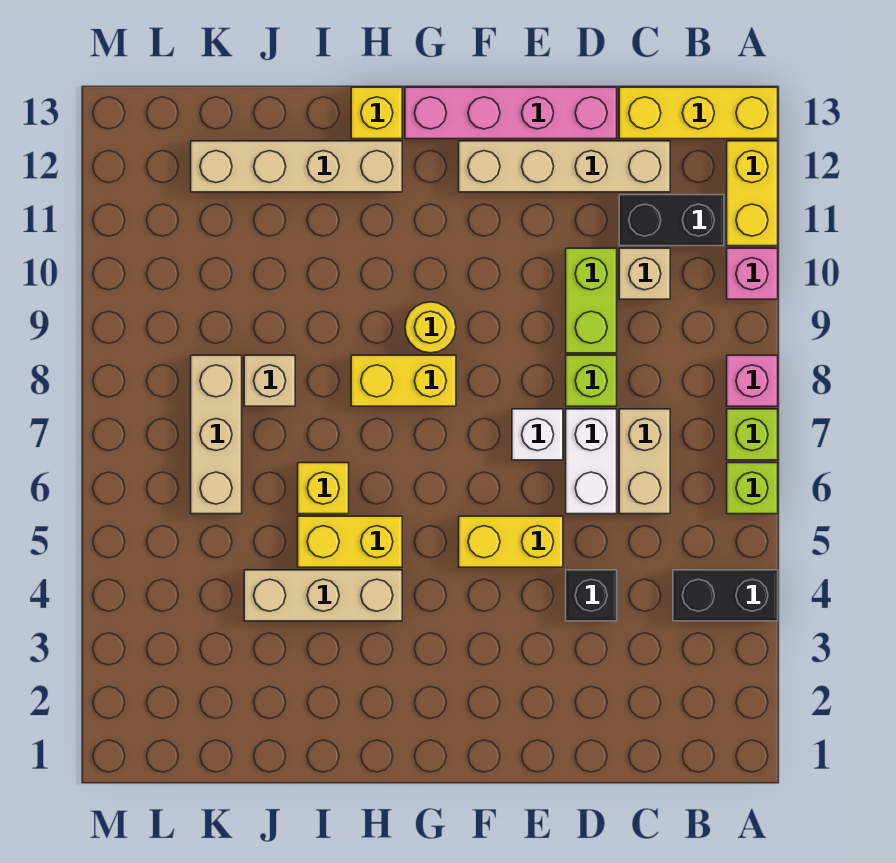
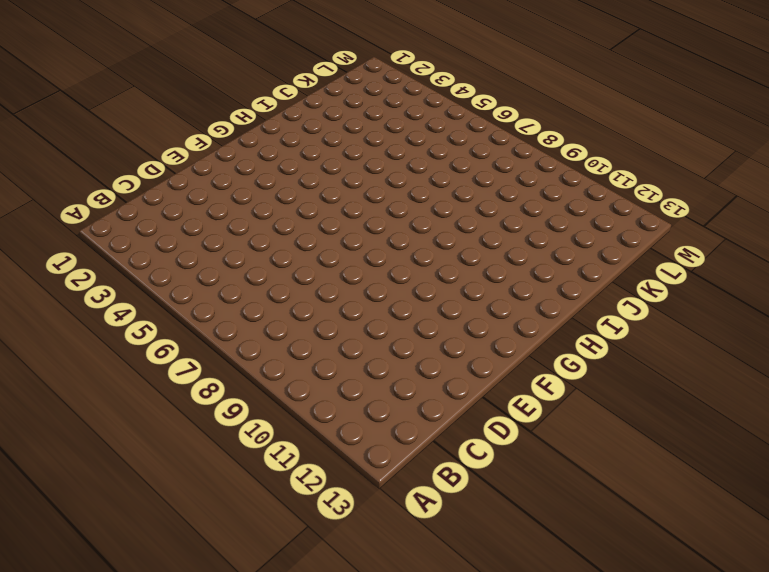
none -> black 1x2 brick [673,570,778,621]
none -> lime 1x1 brick [727,463,778,514]
none -> lime 1x1 brick [727,409,778,460]

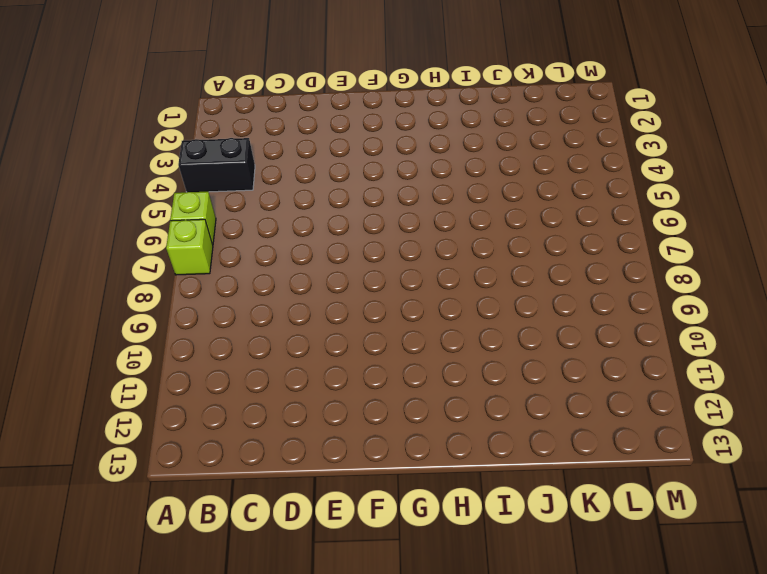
none -> pink 1x1 brick [727,355,778,406]
none -> pink 1x1 brick [727,248,778,299]
none -> yellow 1x2 brick [727,141,778,246]

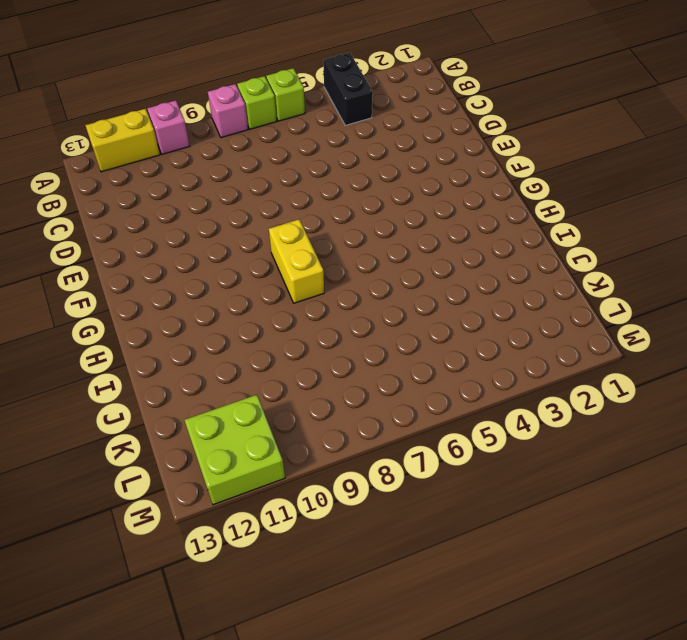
lime 2x2 brick [185,395,285,505] -> none
none -> yellow 1x3 brick [619,87,778,139]
none -> black 1x2 brick [619,195,724,246]
none -> tan 1x2 brick [619,409,670,514]

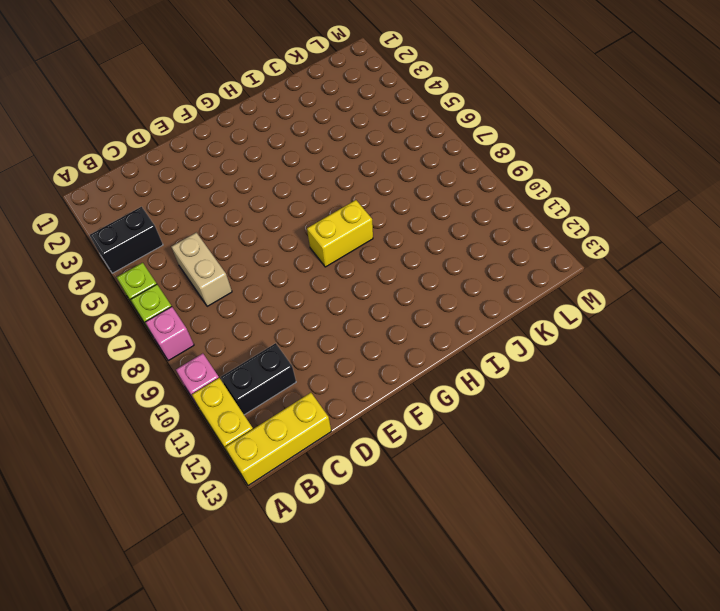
none -> tan 1x1 brick [619,248,670,299]
none -> tan 1x4 brick [459,141,670,192]
none -> black 1x1 brick [566,570,617,621]

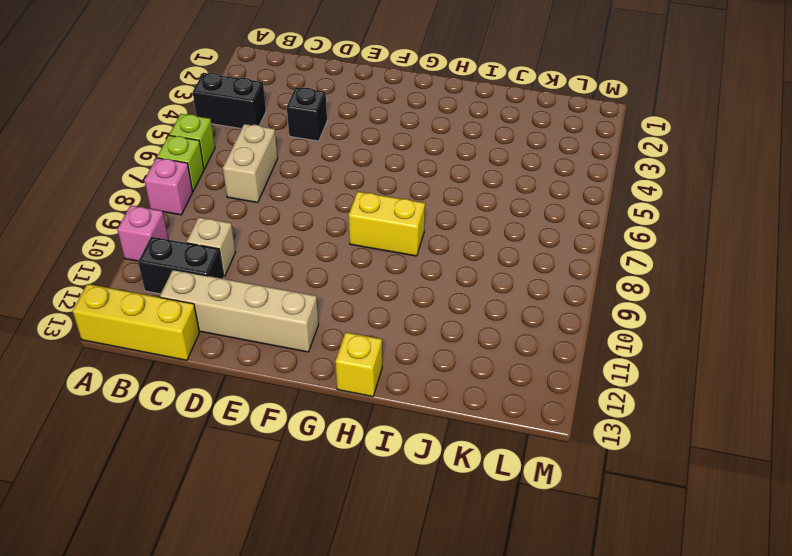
none -> yellow 1x2 brick [727,141,778,246]
none -> white 1x2 brick [566,409,617,514]
none -> lime 1x1 brick [566,355,617,406]

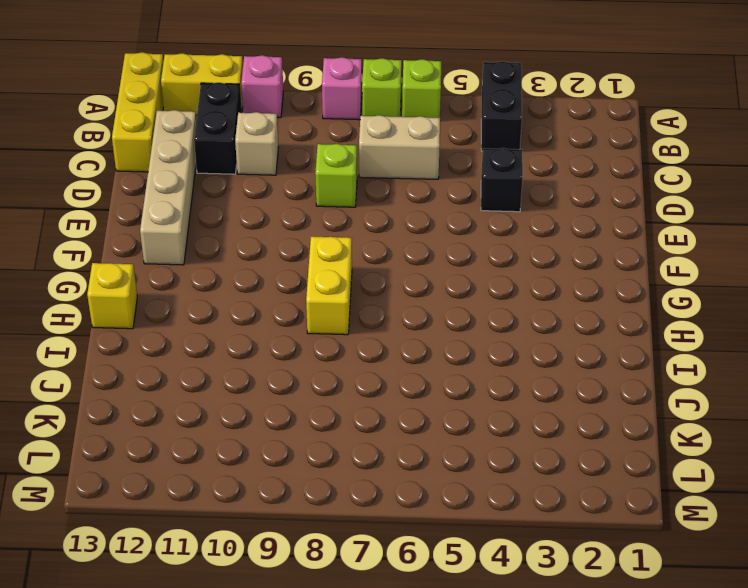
none -> white 1x2 brick [566,409,617,514]
none -> lime 1x2 brick [566,248,617,353]
none -> pink 1x4 brick [405,87,617,139]

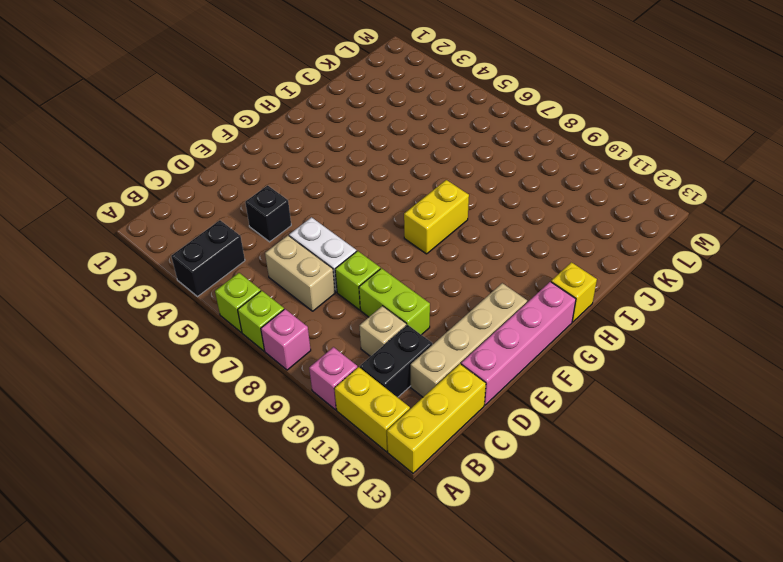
none -> yellow 1x2 brick [459,516,563,567]
none -> white 1x1 brick [512,409,563,460]
none -> yellow 1x1 round brick [405,302,456,353]

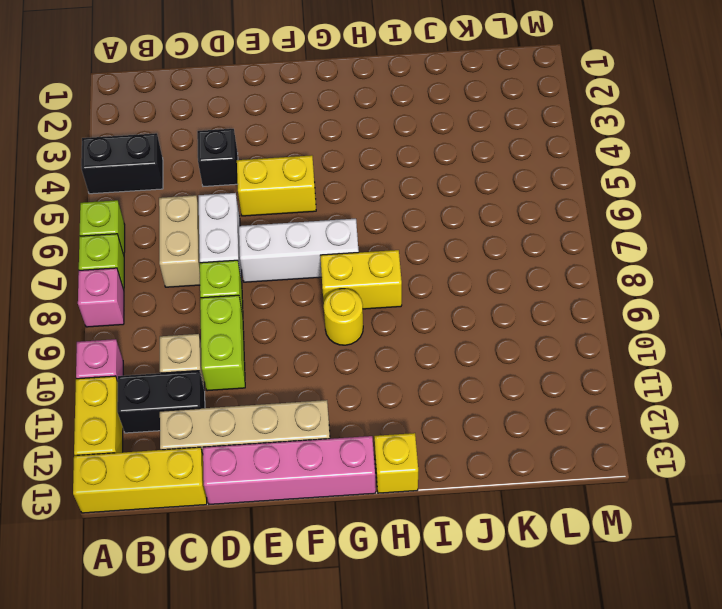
white 1x3 brick [239,219,359,282] -> white 1x1 brick [512,409,563,460]
none -> tan 1x3 brick [244,570,402,621]
none -> yellow 1x2 brick [298,516,402,567]
none -> tan 1x4 brick [191,141,402,192]

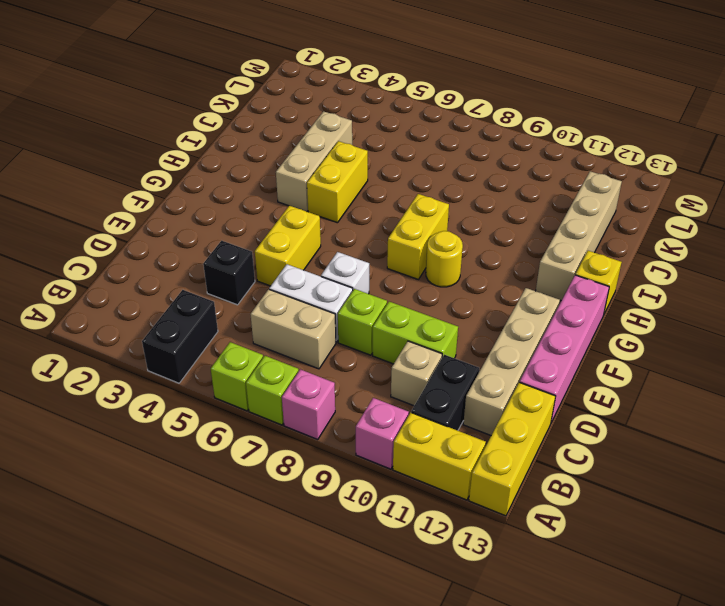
none -> yellow 1x1 brick [298,463,349,514]
none -> tan 1x1 brick [244,355,295,406]
none -> tan 1x3 brick [191,355,242,514]

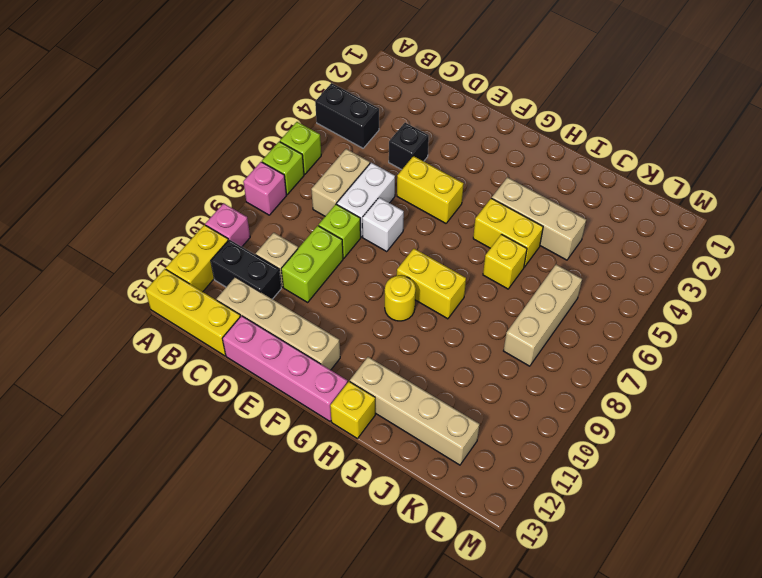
none -> tan 1x1 brick [244,355,295,406]

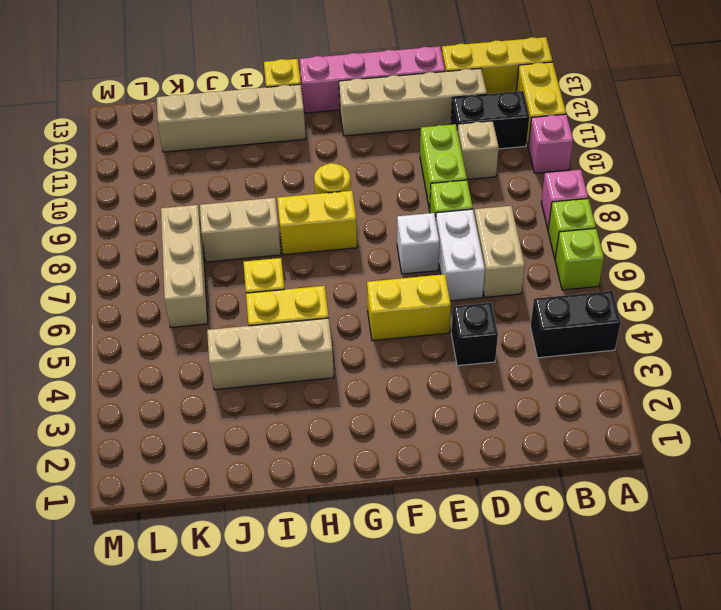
tan 1x2 brick [200,198,281,262] -> tan 1x1 brick [244,355,295,406]

